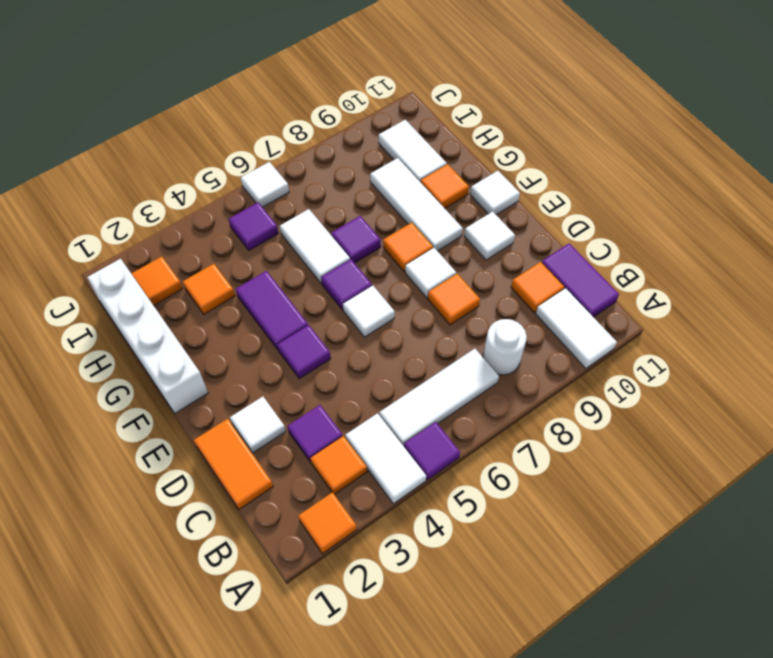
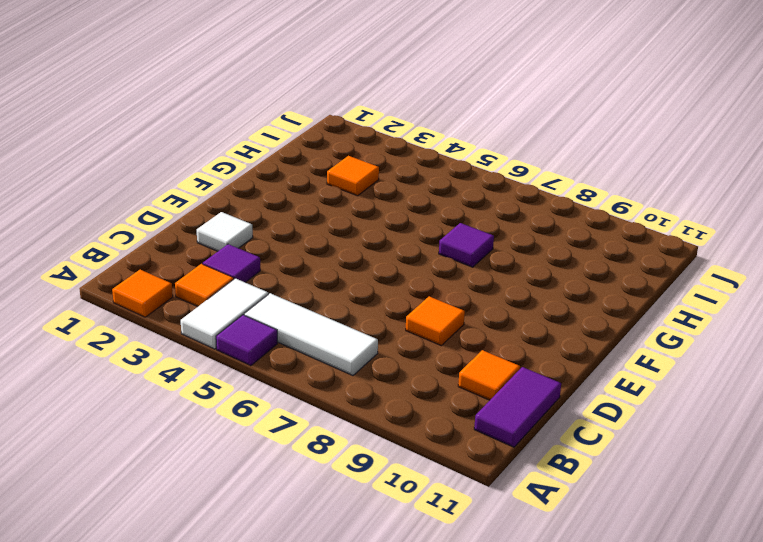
none -> white 1x2 tile [536,288,617,369]
none -> white 1x1 round brick [483,319,527,375]
none -> orange 1x2 tile [194,419,273,509]
none -> purple 1x1 tile [277,325,331,378]

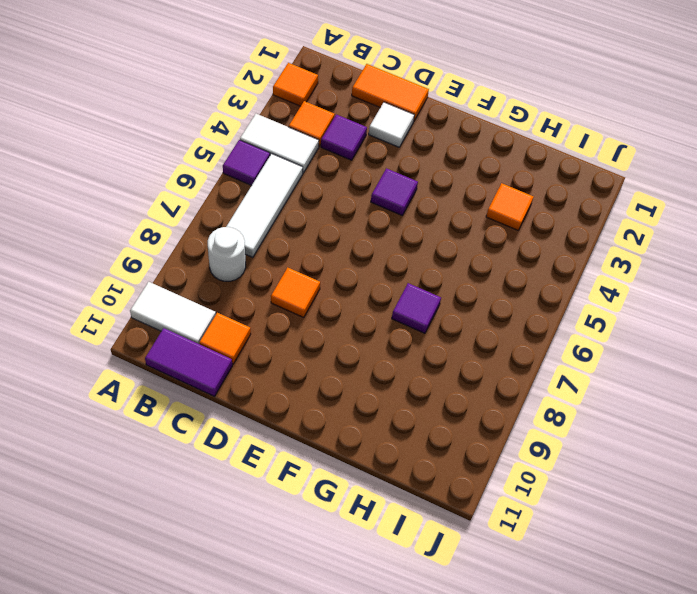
none -> white 1x1 tile [343,286,395,337]
none -> white 1x1 tile [405,248,456,298]
none -> white 1x1 tile [464,212,515,260]
none -> white 1x4 brick [87,259,208,413]

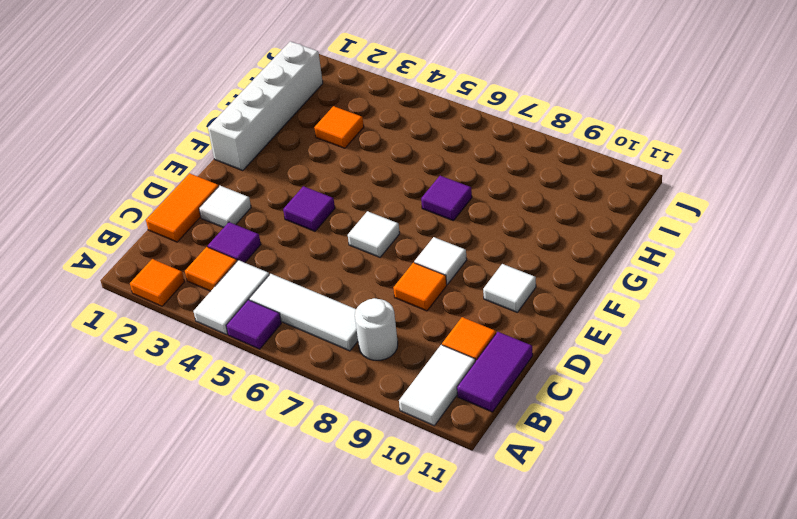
none -> purple 1x2 tile [236,271,308,350]
none -> purple 1x1 tile [321,259,372,310]
none -> orange 1x1 tile [383,223,433,272]
none -> white 1x3 tile [370,158,463,251]

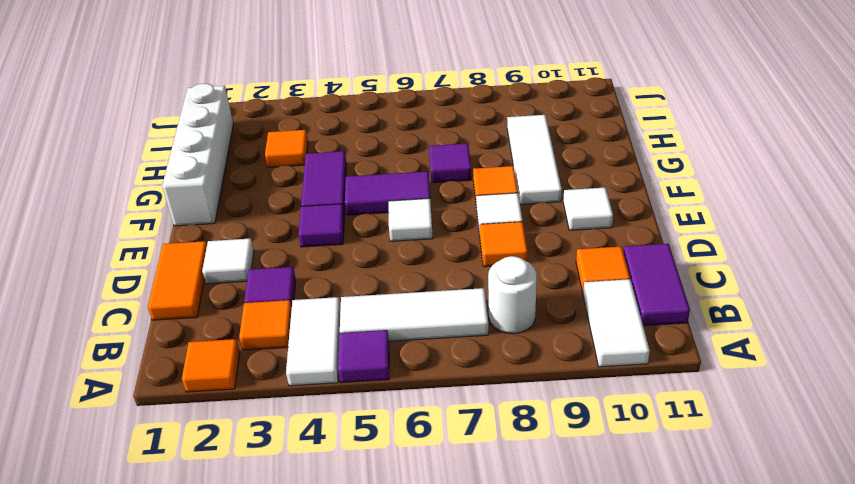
purple 1x2 tile [345,171,430,215] -> purple 1x1 tile [321,259,372,310]
none -> white 1x1 tile [470,171,520,215]
none -> white 1x2 tile [280,209,350,283]
none -> orange 1x1 tile [420,164,469,208]
none -> white 1x2 tile [379,120,447,181]

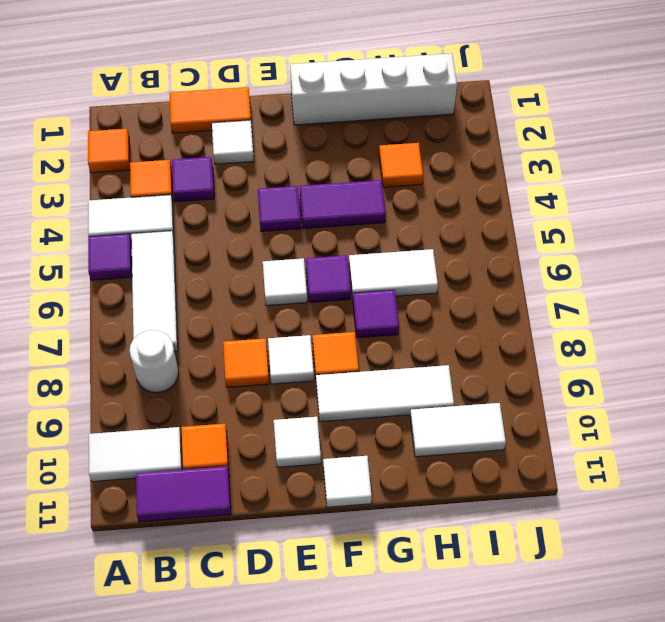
none -> orange 1x1 tile [420,164,469,208]
none -> orange 1x1 tile [131,257,183,306]
none -> purple 1x1 tile [229,202,278,250]
none -> white 1x1 tile [241,162,289,207]

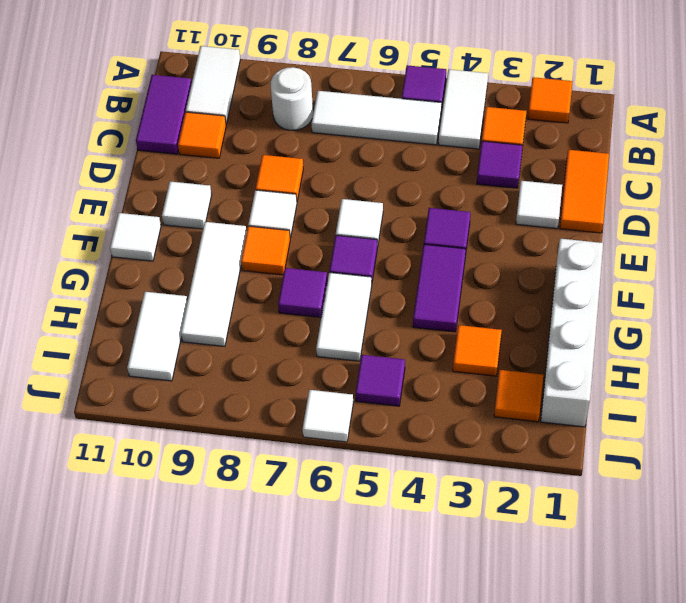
none -> orange 1x1 tile [420,164,469,208]

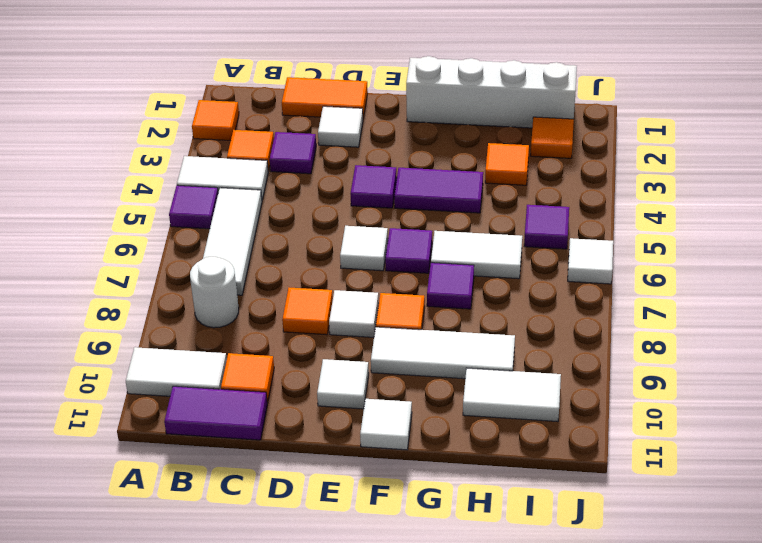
none -> orange 1x1 tile [420,164,469,208]

